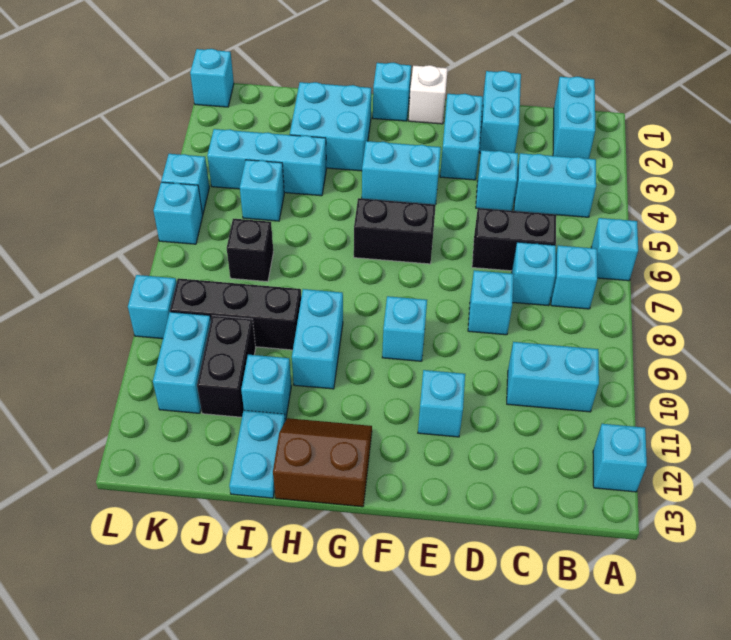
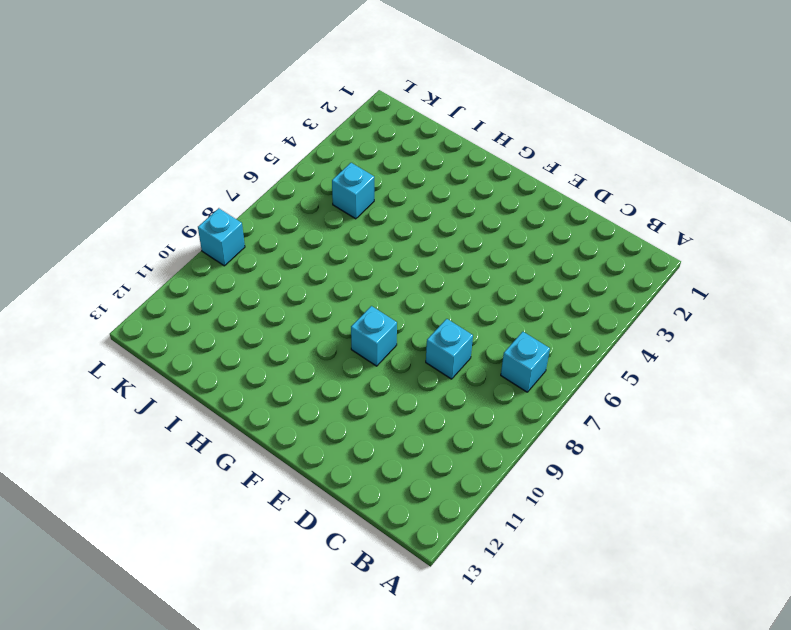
none -> cyan 1x1 brick [591,218,638,281]
none -> cyan 1x1 brick [593,424,647,492]
none -> cyan 1x2 brick [553,77,595,159]
none -> cyan 1x2 brick [514,153,596,217]

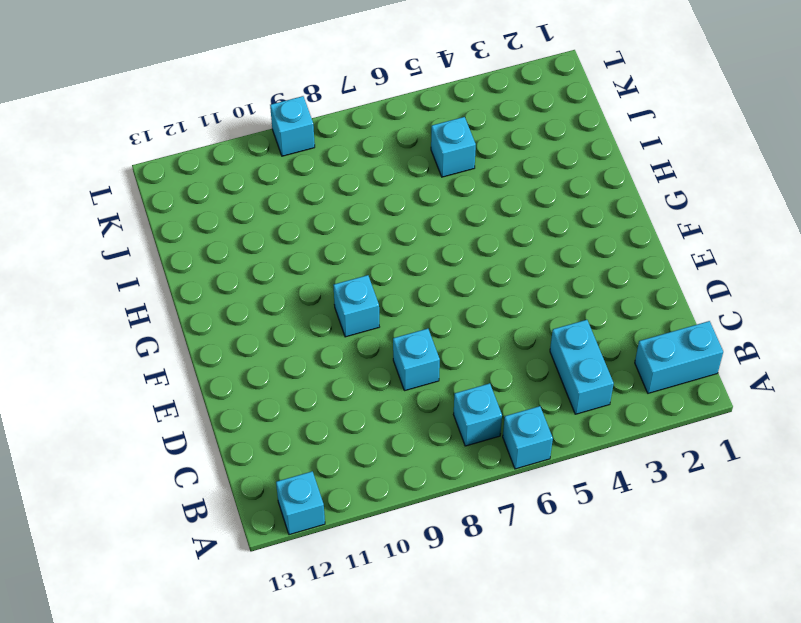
none -> cyan 1x2 brick [507,342,599,412]
none -> black 1x2 brick [472,208,556,271]
none -> cyan 1x1 brick [512,242,556,306]
none -> cyan 1x2 brick [479,71,521,153]

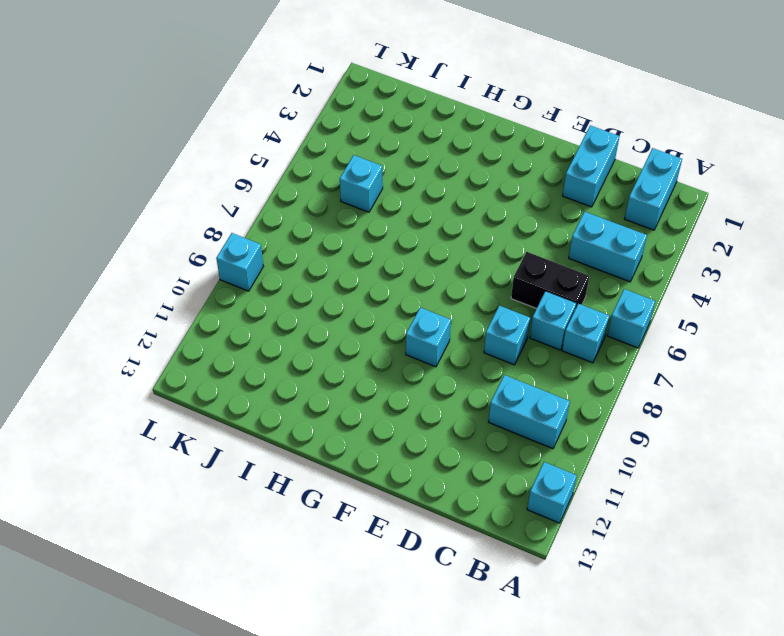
none -> cyan 1x1 brick [476,150,518,211]
none -> cyan 1x2 brick [440,94,483,180]
none -> cyan 1x1 brick [418,370,465,437]
none -> white 1x1 brick [409,65,448,124]

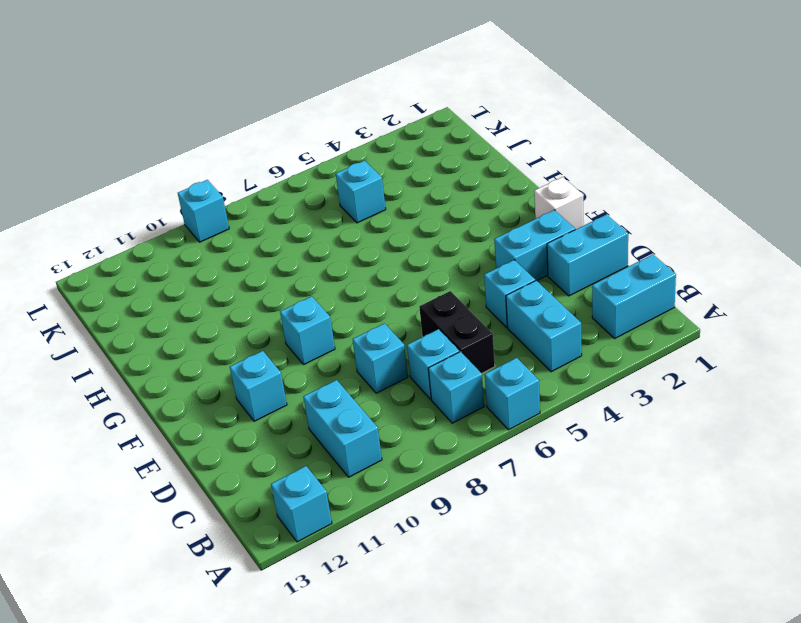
none -> cyan 1x2 brick [362,141,441,205]
none -> black 1x2 brick [354,198,436,264]
none -> cyan 1x1 brick [373,63,411,121]
none -> brown 2x2 slope [273,418,372,507]

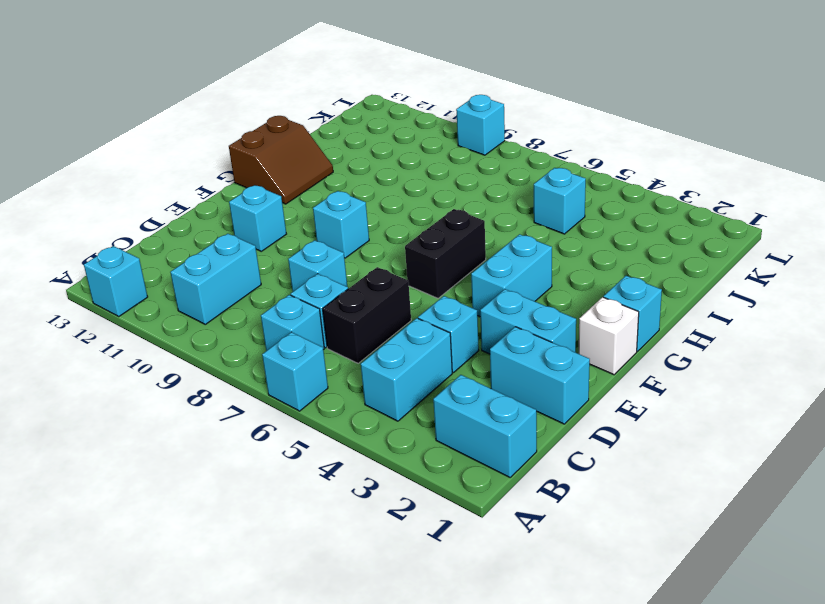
none -> cyan 2x2 brick [290,82,371,171]
none -> cyan 1x2 brick [292,289,343,389]
none -> cyan 1x3 brick [207,129,326,196]
none -> black 1x3 brick [170,278,301,350]

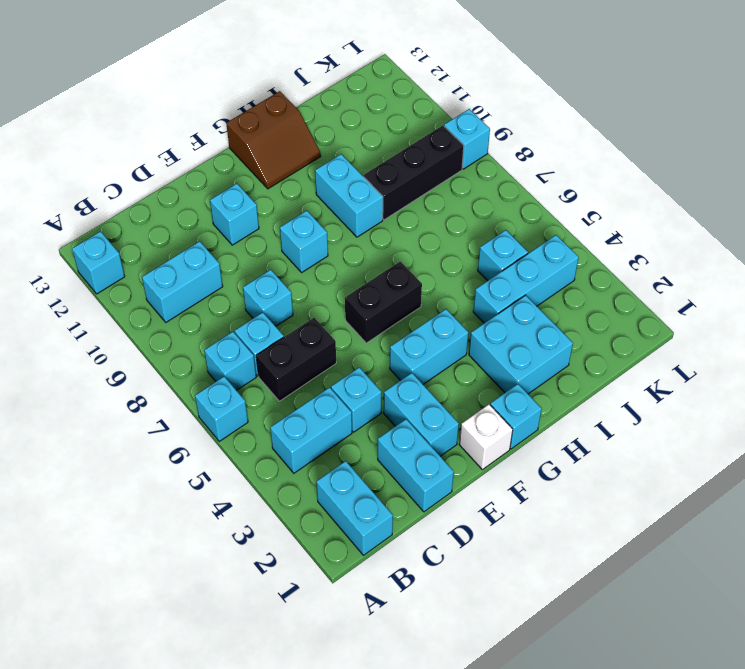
none -> cyan 1x1 brick [241,355,291,421]
none -> cyan 1x2 plate [229,410,285,498]
none -> black 1x1 brick [227,219,273,282]
none -> black 1x2 brick [197,316,256,417]

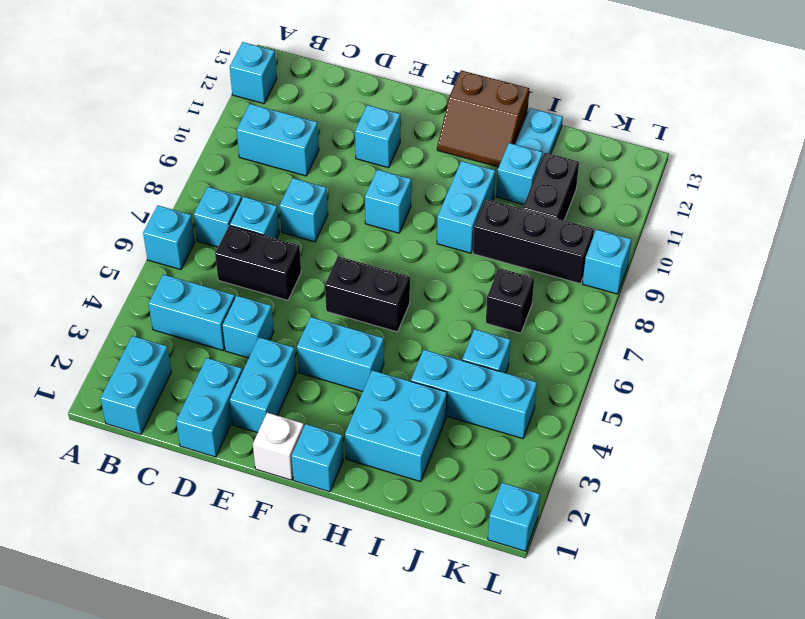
none -> cyan 1x2 brick [153,312,211,413]
none -> cyan 1x1 brick [161,154,209,215]
none -> cyan 1x1 brick [153,182,203,244]

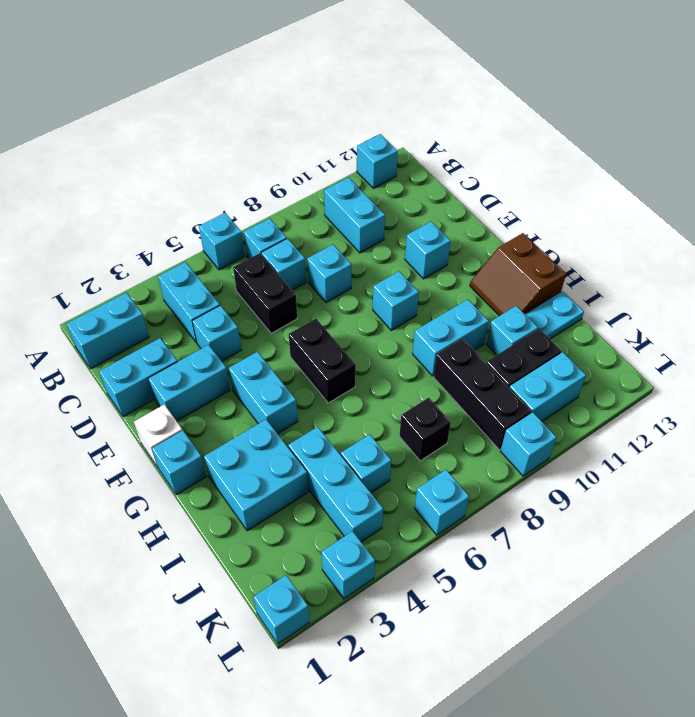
cyan 1x1 brick [321,531,375,599] -> cyan 1x1 brick moved to [161,154,209,215]

